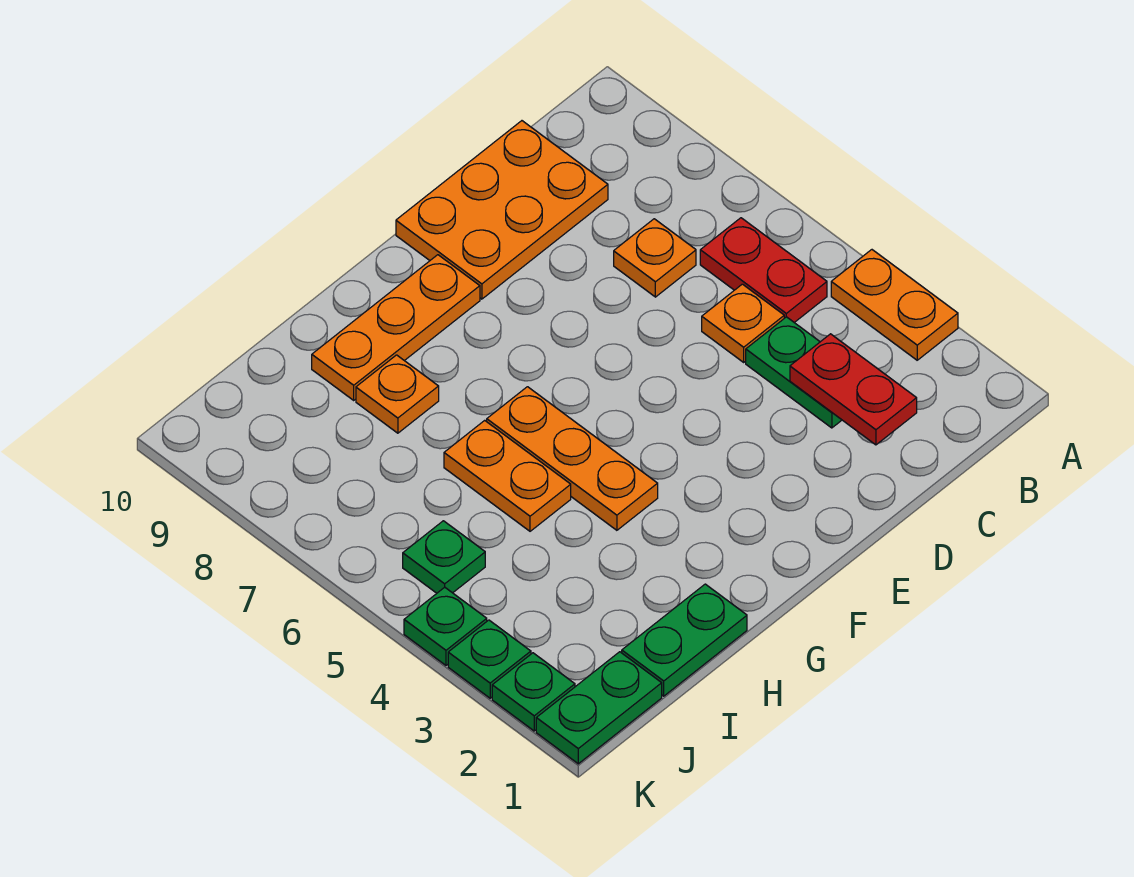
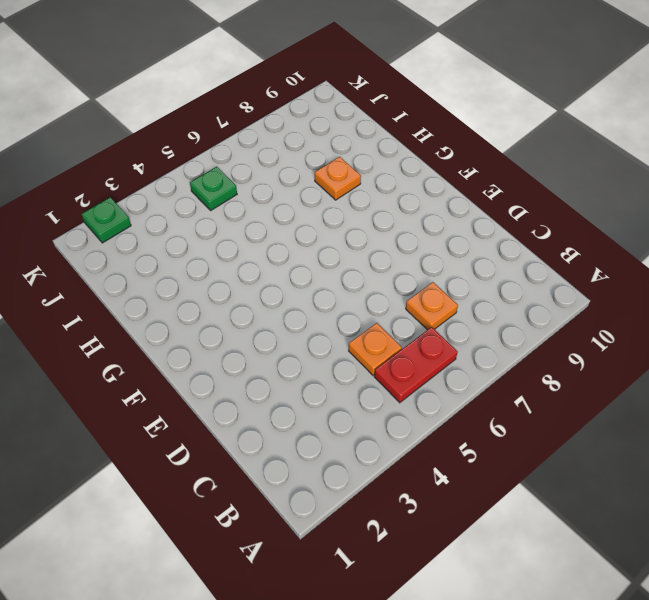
none -> orange 1x2 plate [831,250,958,360]
none -> green 1x2 plate [746,317,842,428]
none -> orange 2x3 plate [396,121,608,299]

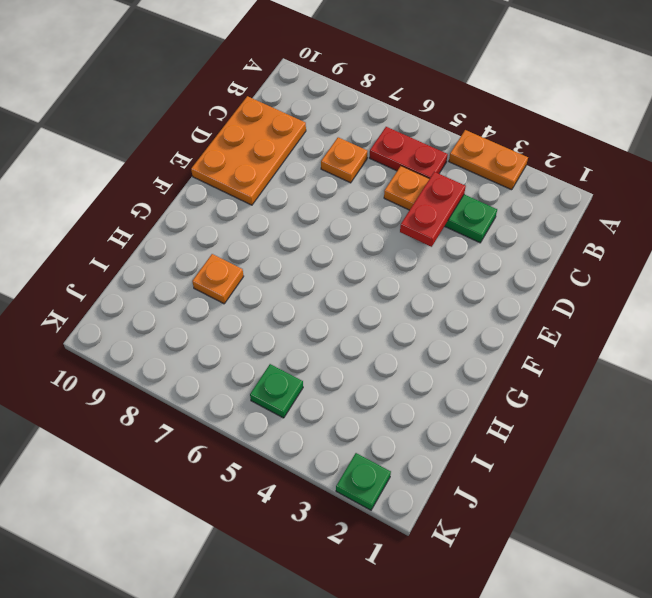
red 1x2 plate [400,172,466,247] -> red 1x2 plate turned to [790,334,917,445]
none -> orange 1x3 plate [312,255,480,400]
none -> orange 1x3 plate [487,387,658,530]
none -> green 1x2 plate [622,584,747,696]

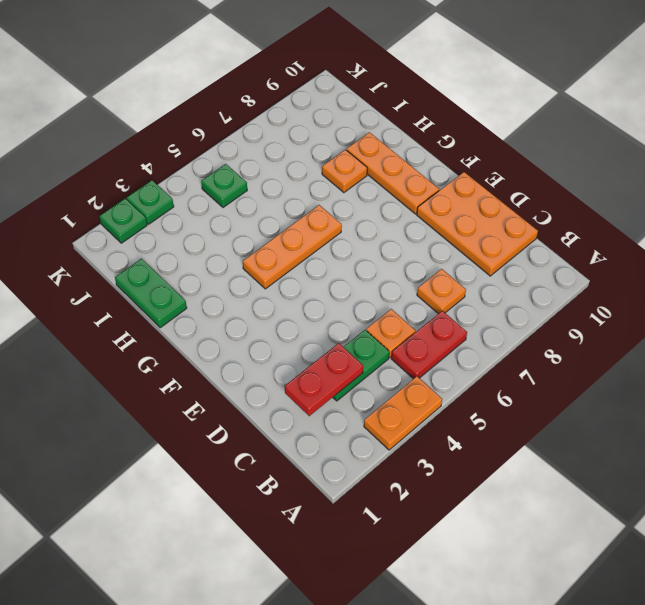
none -> orange 1x2 plate [444,420,571,531]
none -> green 1x2 plate [536,652,662,764]
none -> green 1x1 plate [404,587,487,665]

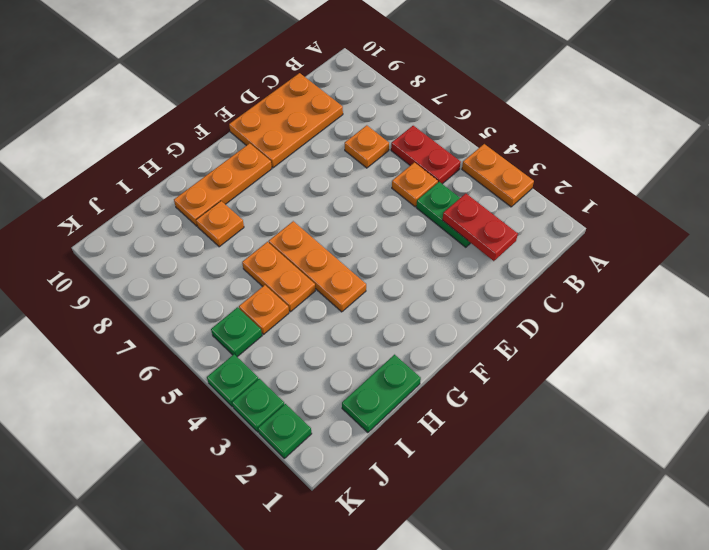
orange 1x1 plate [239,285,289,335] -> none
none -> green 1x2 plate [536,652,662,764]

